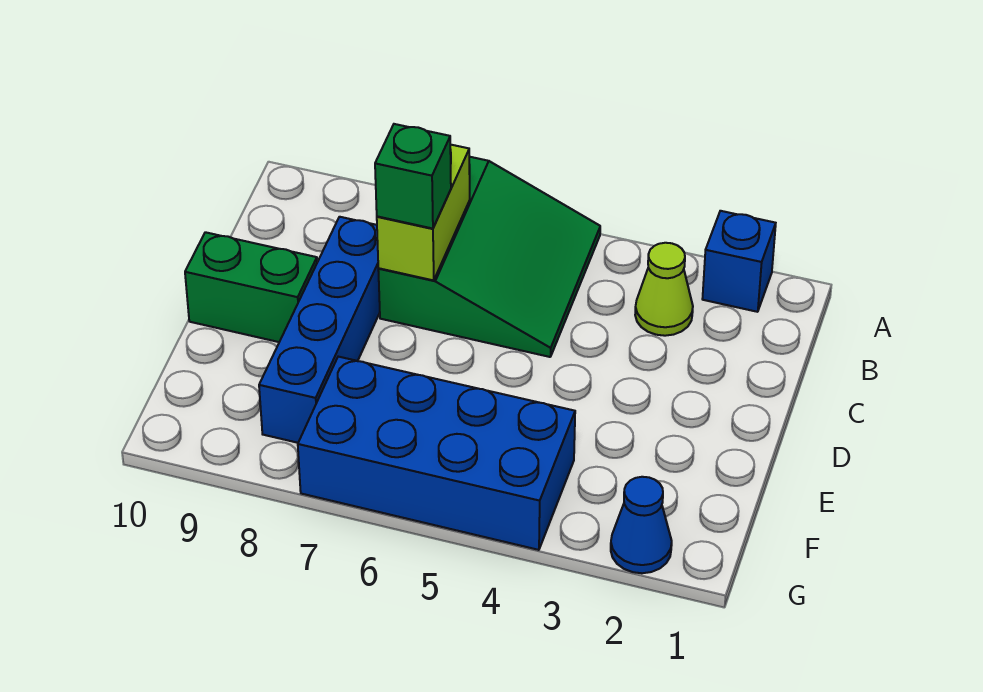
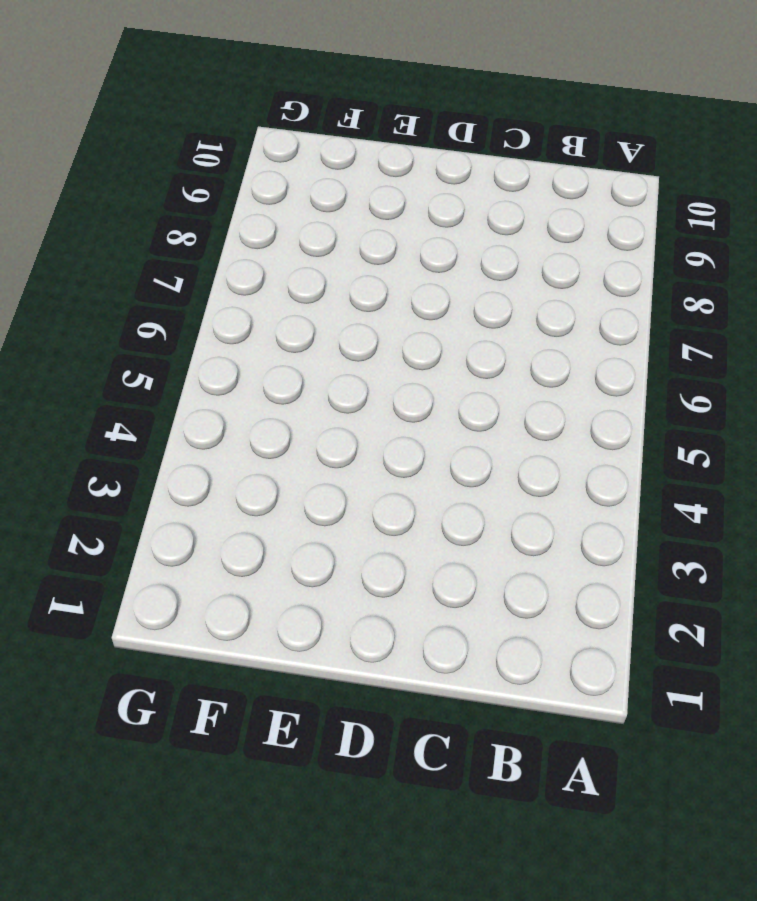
none -> blue 1x1 brick [702,211,776,312]
none -> green 3x3 slope [378,157,600,357]

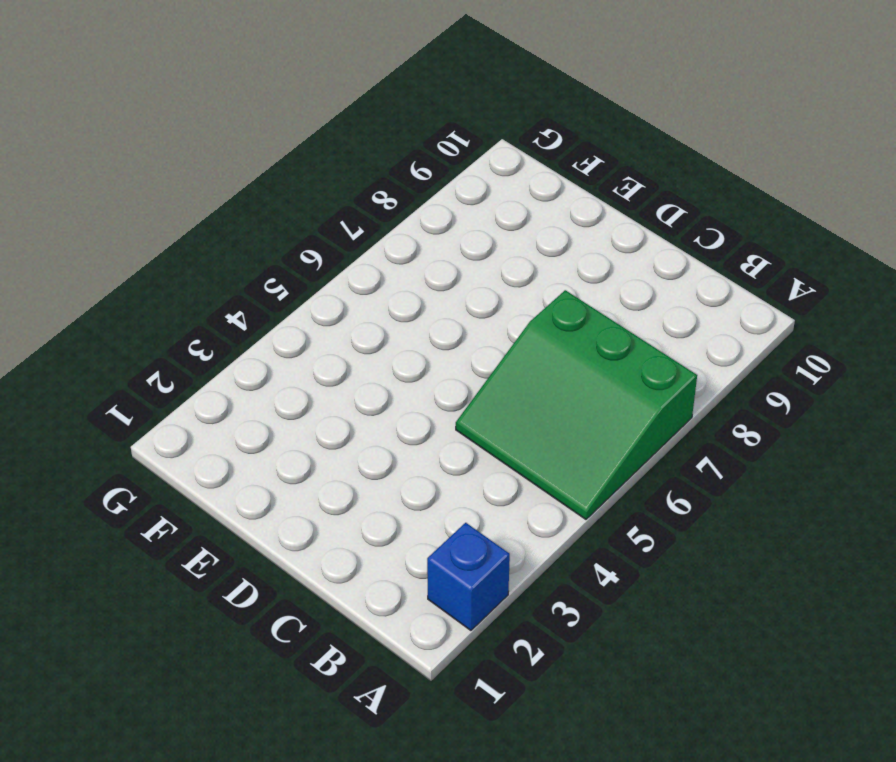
none -> lime 1x1 cone [635,243,693,336]
none -> blue 1x4 brick [259,217,380,443]

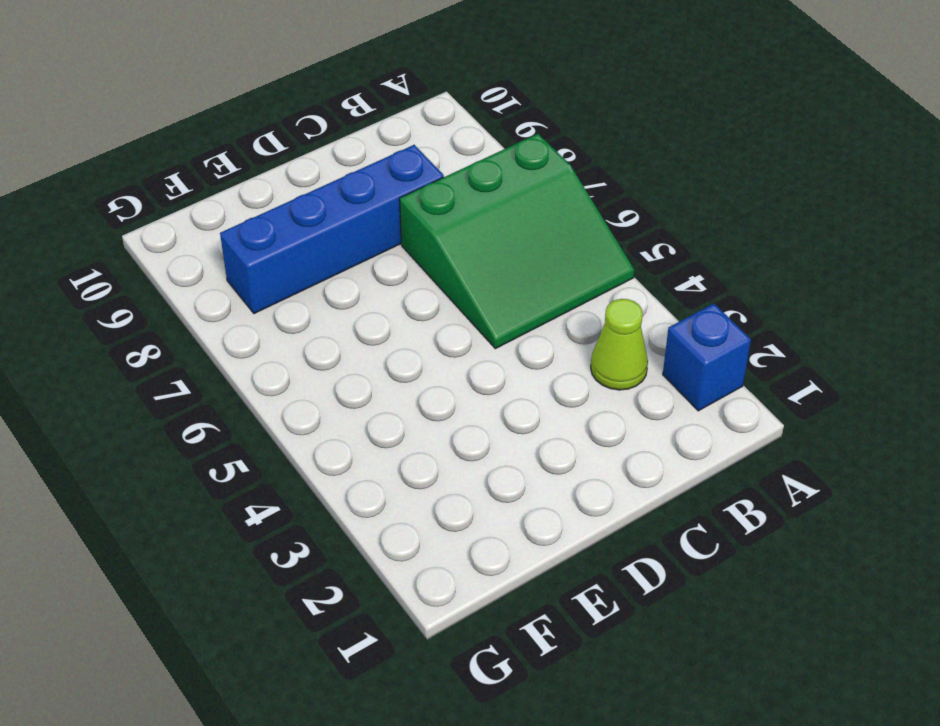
none -> green 1x2 brick [185,232,317,342]
none -> blue 2x4 brick [298,357,575,550]

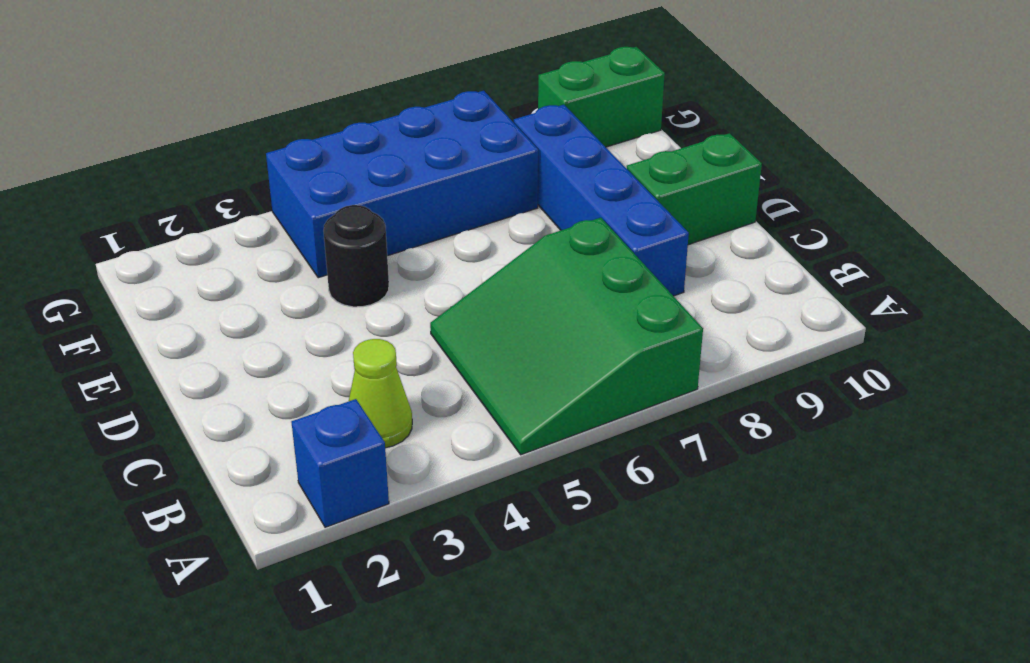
black 1x1 round brick [324,205,389,307] -> none
green 1x2 brick [538,47,665,147] -> none
none -> blue 1x1 cone [611,477,672,573]
none -> lime 1x2 brick [377,144,470,280]

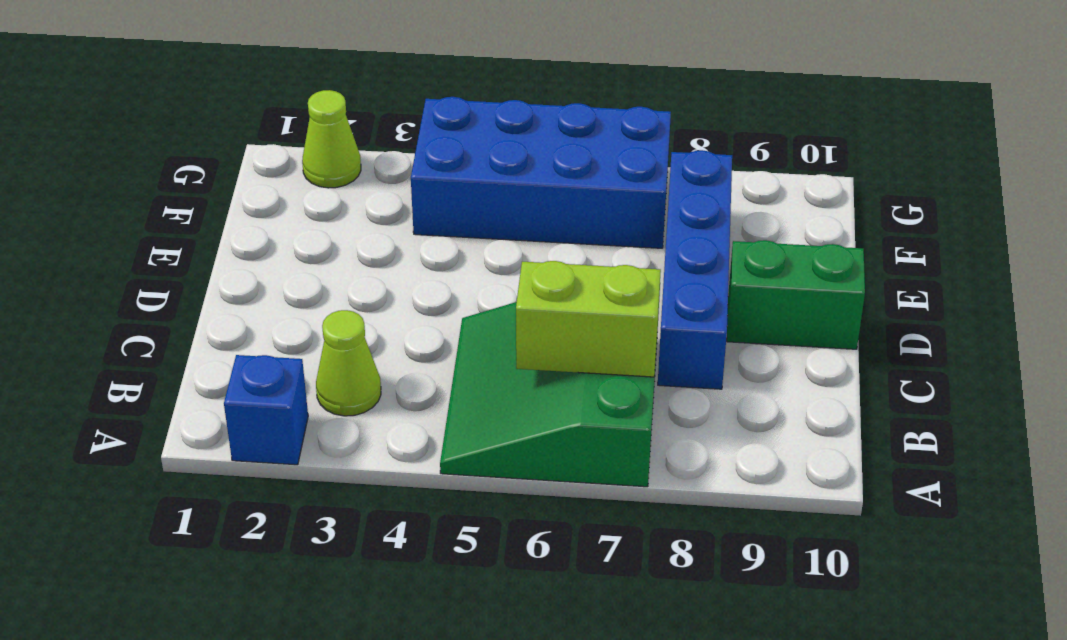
lime 1x2 brick [516,261,661,377] -> lime 1x2 brick turned to [377,144,470,280]
lime 1x1 cone [302,90,361,188] -> blue 1x1 cone [611,477,672,573]
none -> green 1x1 brick [375,124,451,229]

